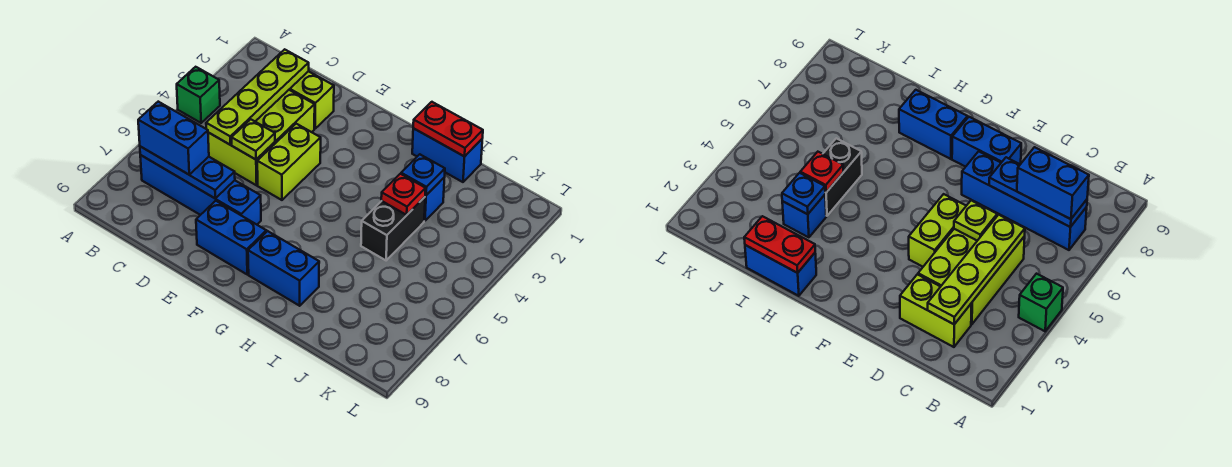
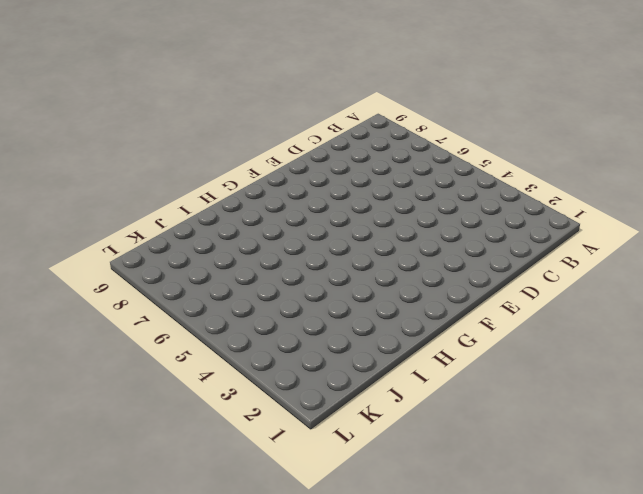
none -> green 1x1 brick [177,67,220,123]
none -> blue 1x4 brick [140,155,261,224]
none -> lime 1x2 brick [289,71,334,128]

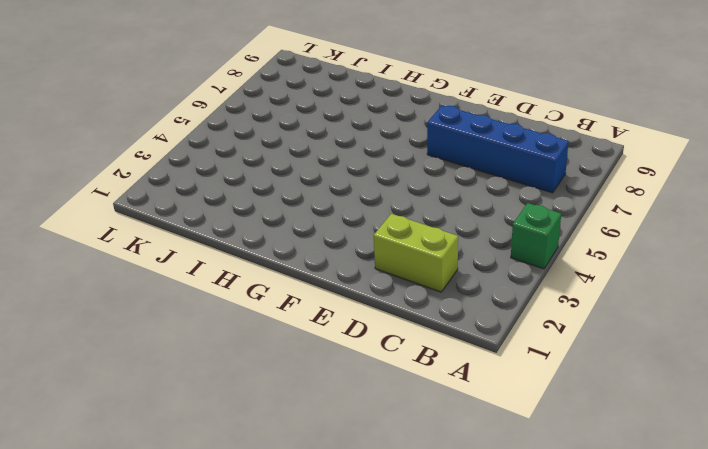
none -> lime 2x3 brick [208,90,315,185]
none -> lime 1x2 brick [257,124,321,200]
none -> blue 1x2 brick [196,201,266,274]

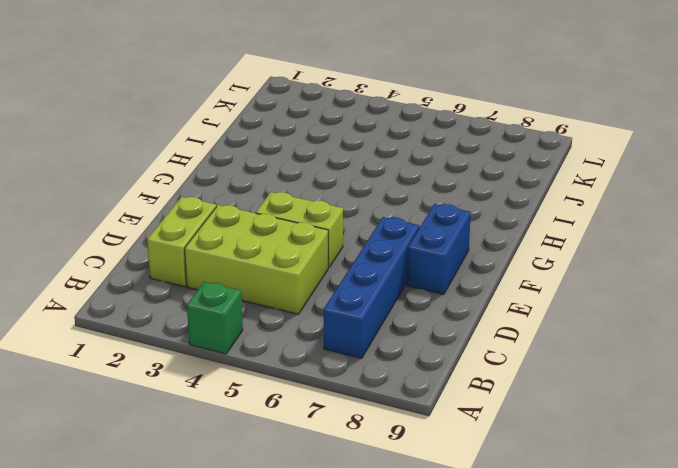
none -> blue 1x2 brick [248,231,319,306]
none -> blue 1x2 brick [412,128,482,182]
none -> blue 1x1 brick [424,177,445,221]

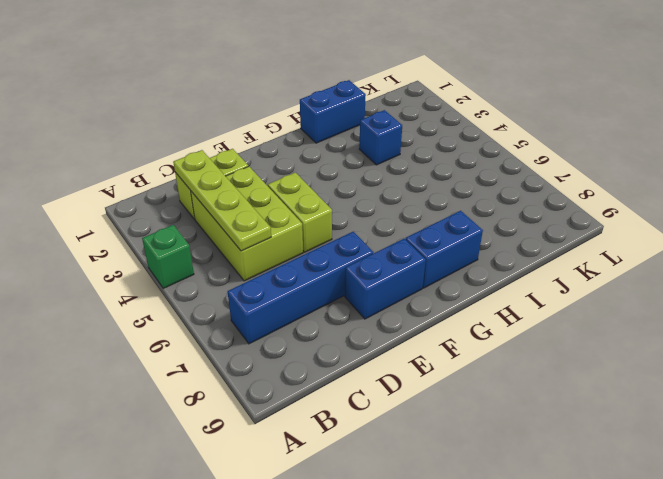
none -> black 1x2 brick [361,197,425,260]
none -> blue 1x3 plate [140,146,235,198]
none -> lime 1x1 plate [232,119,275,160]

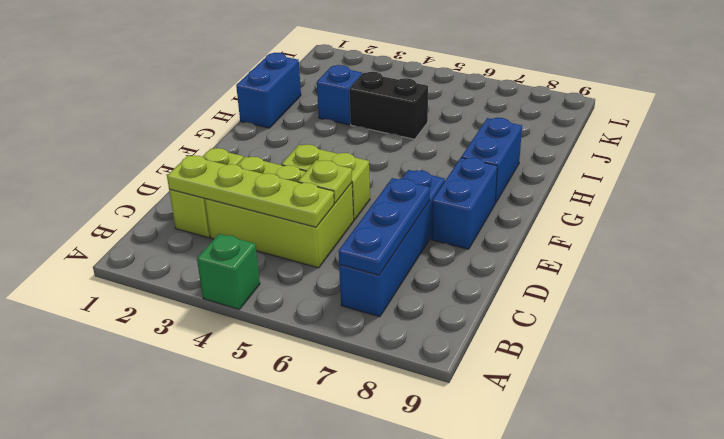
none -> red 1x2 plate [413,102,483,157]
none -> blue 1x1 plate [401,154,445,195]
none -> red 1x1 plate [381,174,426,215]

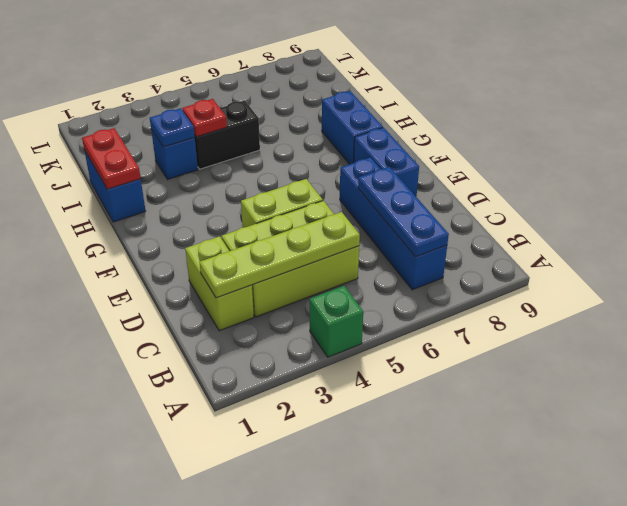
none -> lime 1x1 plate [232,119,275,160]
none -> blue 1x2 brick [138,102,209,175]

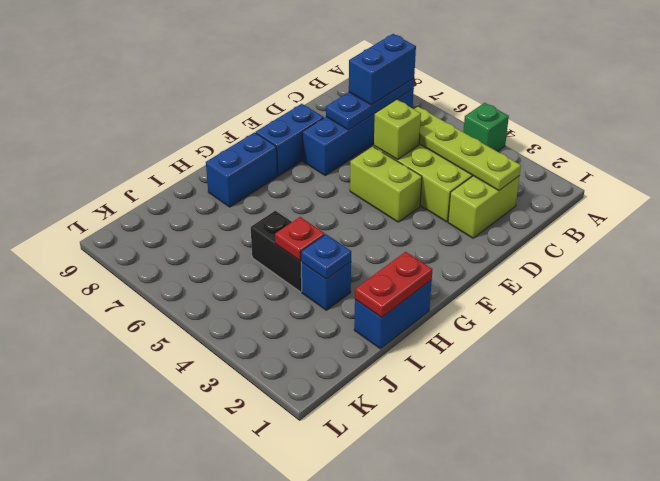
lime 1x1 brick [374,99,421,160] -> lime 1x1 plate [232,119,275,160]

